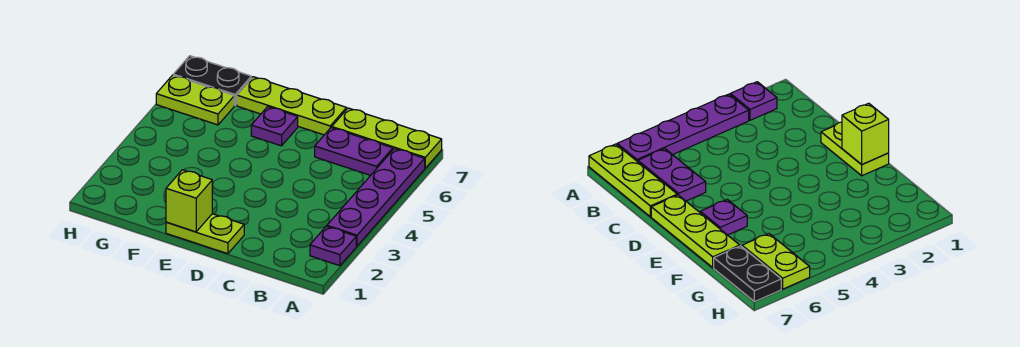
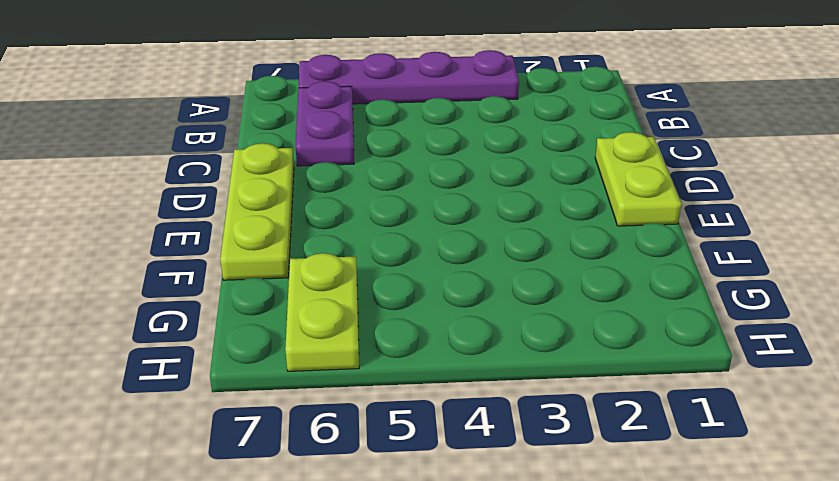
none -> purple 1x1 plate [310,226,356,266]
none -> lime 1x3 plate [332,108,442,168]

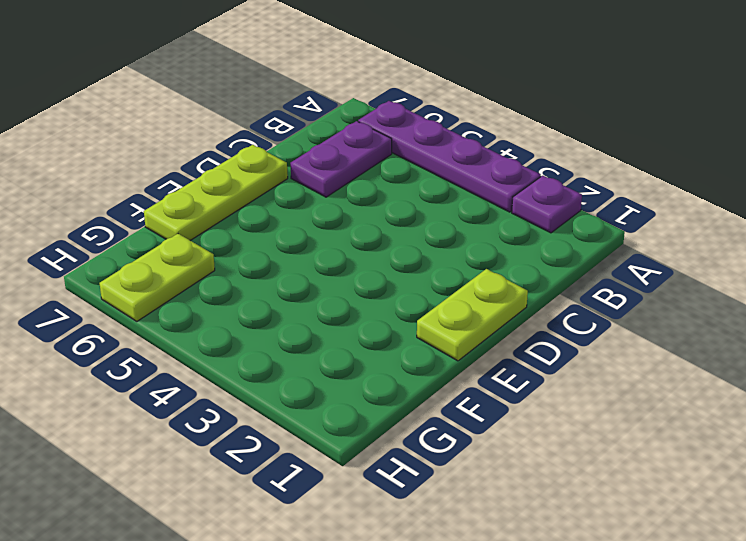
none -> lime 1x3 plate [332,108,442,168]
none -> purple 1x1 plate [251,107,298,146]

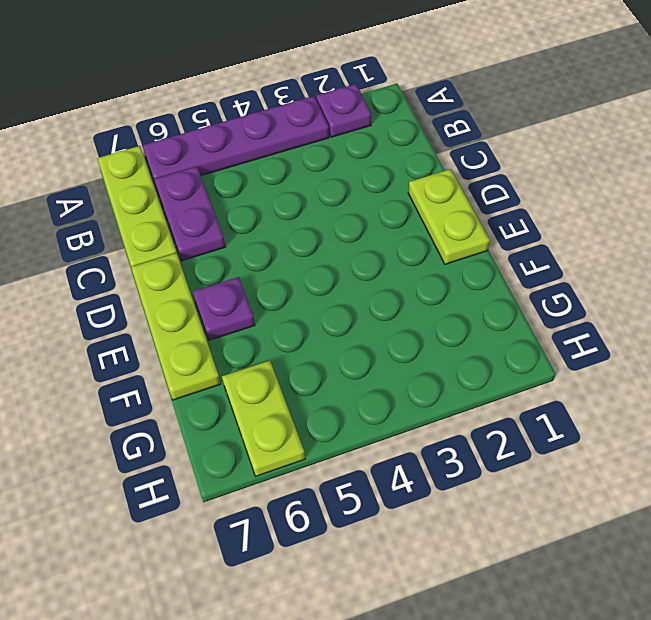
none -> black 1x2 plate [173,56,251,105]
none -> lime 1x1 brick [166,170,212,232]

